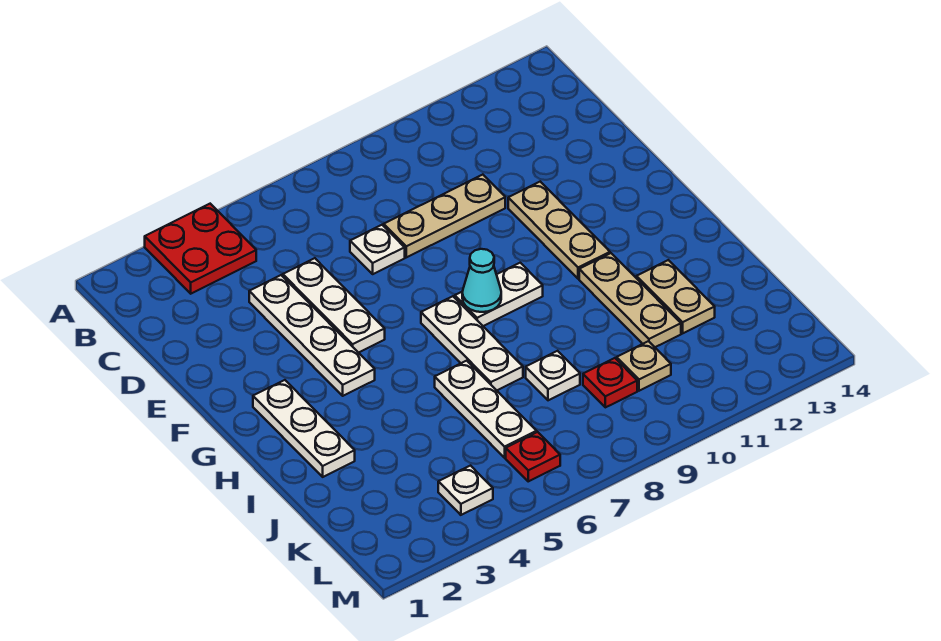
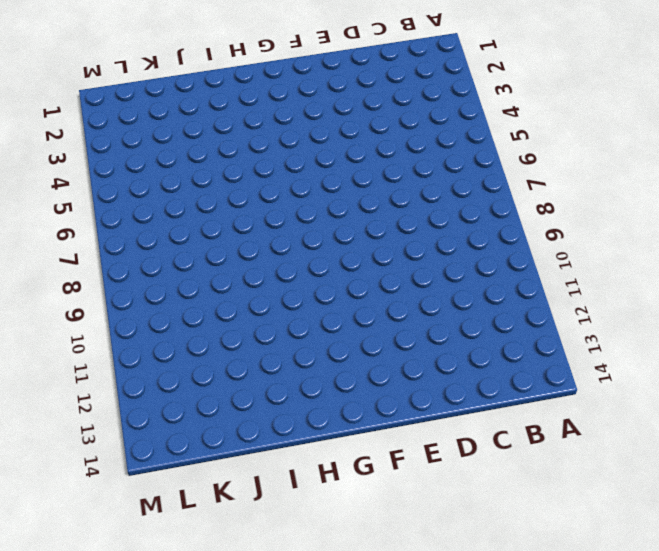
none -> red 2x2 plate [145,204,256,294]
none -> white 1x4 plate [249,275,375,396]
none -> white 1x3 plate [283,258,385,353]

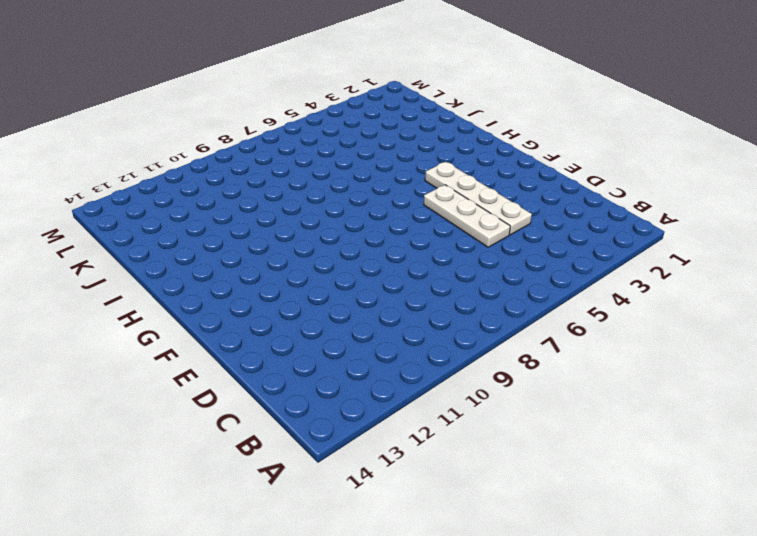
none -> red 2x2 plate [145,204,256,294]
none -> white 1x1 plate [350,225,405,274]
none -> tan 1x3 plate [384,175,505,257]

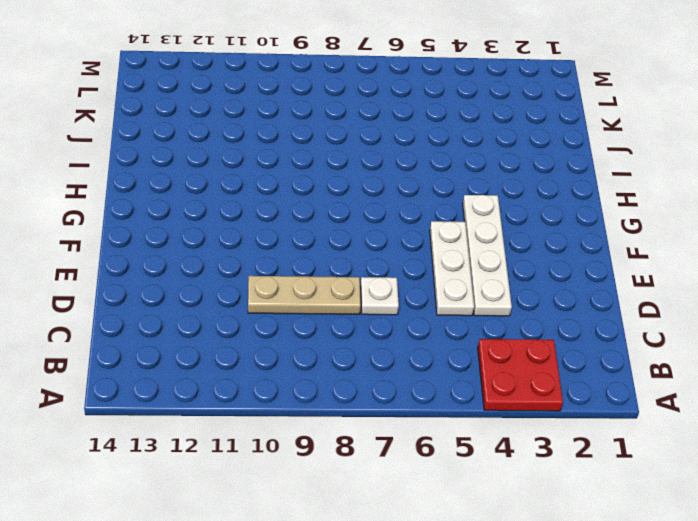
none -> tan 1x3 plate [508,182,610,279]
none -> white 1x3 plate [253,380,355,477]
none -> white 1x3 plate [421,296,523,390]

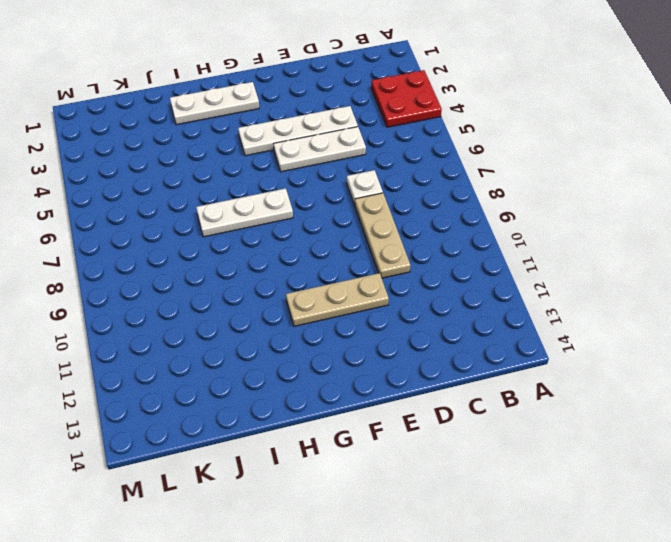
none -> white 1x2 plate [455,263,543,326]
none -> tan 1x3 plate [579,253,681,347]
none -> white 1x3 plate [435,361,537,458]

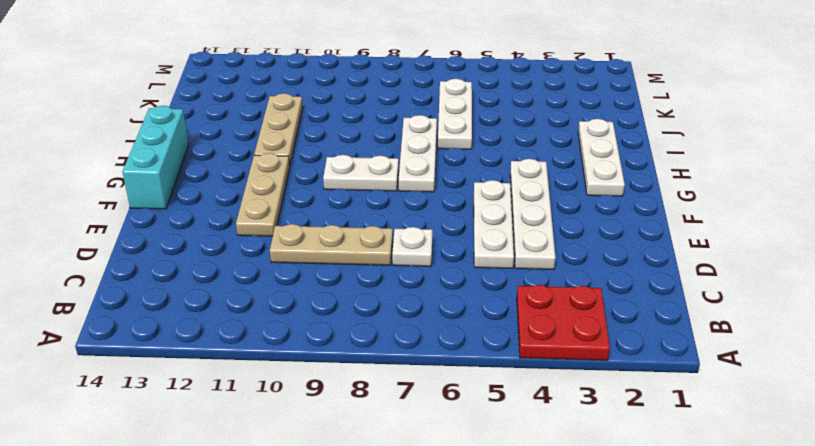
cyan 1x3 brick [122,106,189,209] -> none
none -> tan 1x2 plate [636,260,715,333]
none -> white 1x1 plate [526,351,580,400]
none -> red 1x1 plate [583,358,637,407]

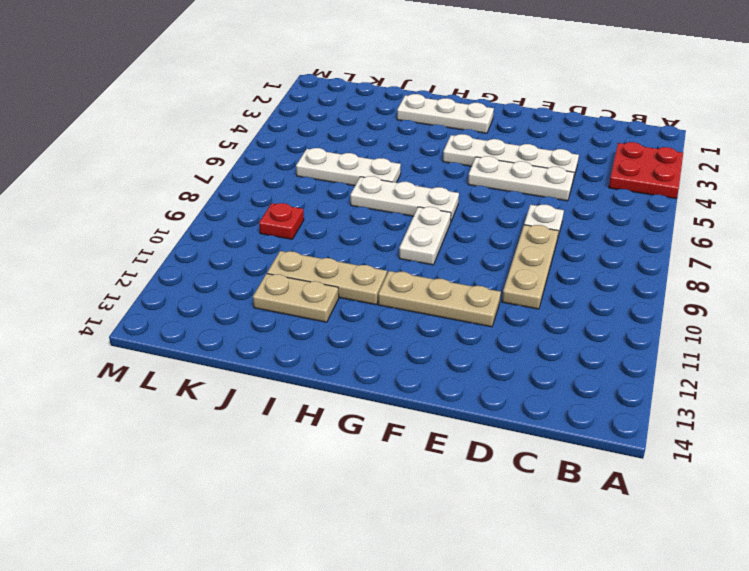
none -> white 1x1 plate [526,351,580,400]
none -> tan 1x1 plate [617,341,671,391]
none -> white 1x1 plate [438,466,493,515]

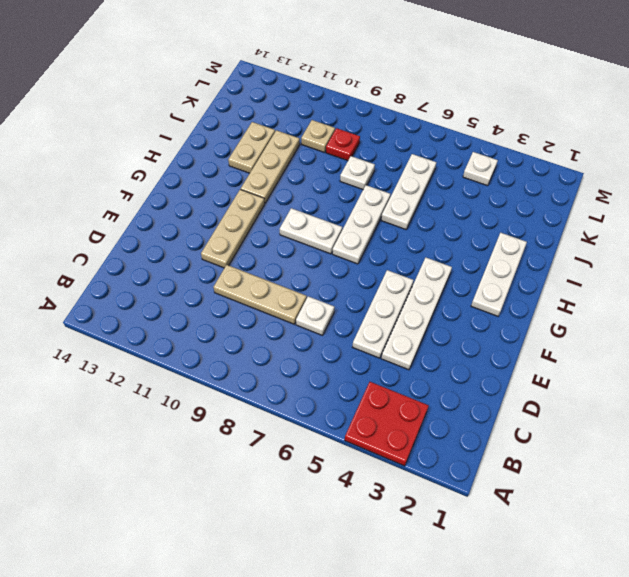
none -> red 1x1 plate [506,432,560,481]
none -> cyan 1x1 cone [462,249,501,312]

